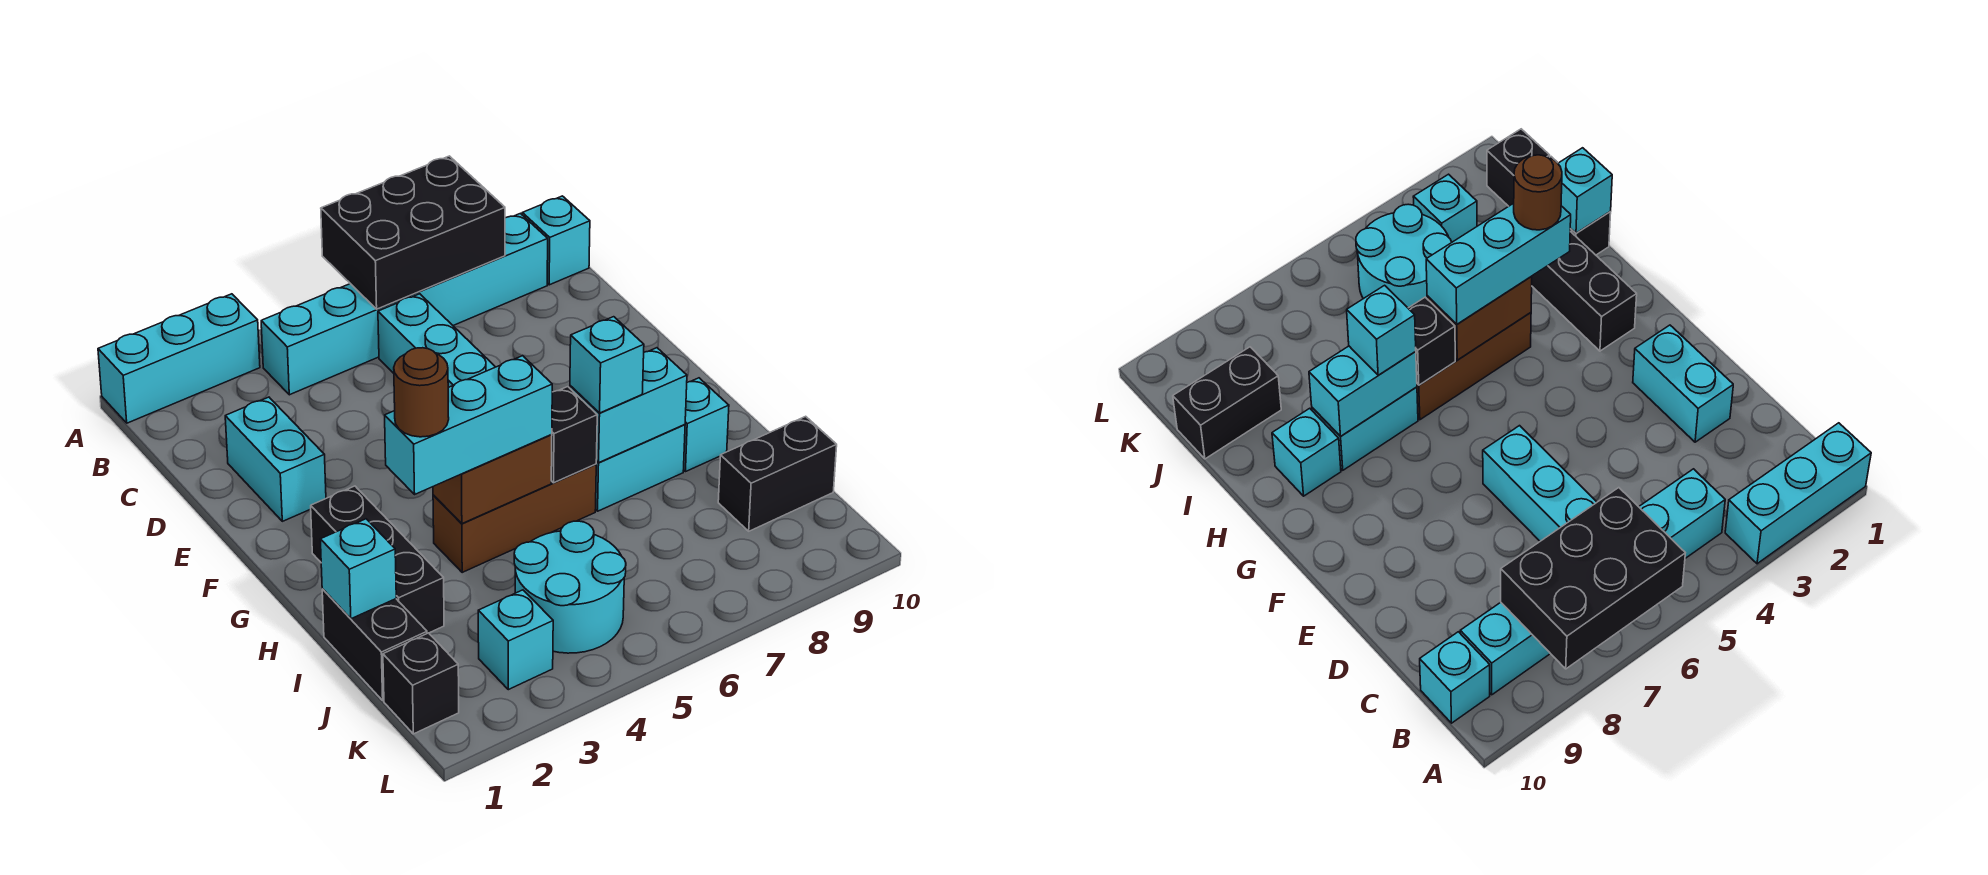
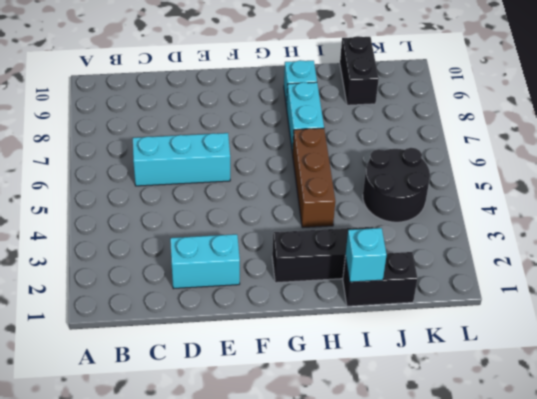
black 2x2 round brick [363,148,430,222] -> cyan 2x2 round brick [514,521,626,653]
none -> cyan 1x3 brick [98,294,260,423]
none -> cyan 1x6 brick [261,213,548,395]
none -> cyan 1x1 brick [522,196,590,285]

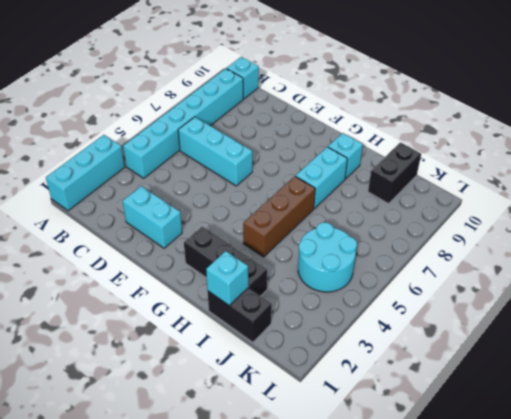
none -> black 1x1 brick [383,633,459,734]
none -> cyan 1x1 brick [478,590,553,690]
none -> black 2x3 brick [321,156,505,309]

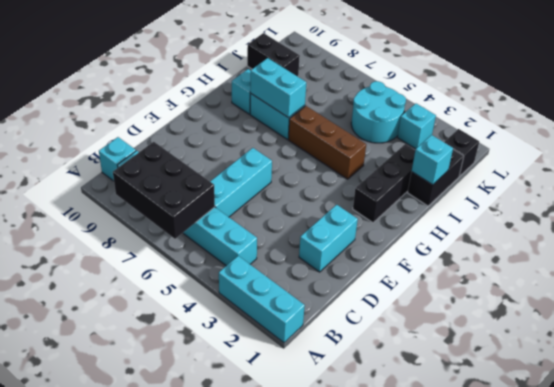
none -> brown 1x2 brick [433,435,552,524]
none -> black 1x1 brick [551,387,597,483]
none -> cyan 1x3 brick [385,356,552,494]

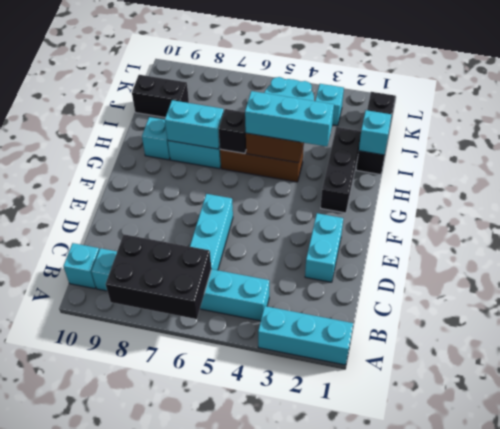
none -> cyan 1x1 brick [570,317,644,413]
none -> brown 1x1 round brick [394,348,449,437]

